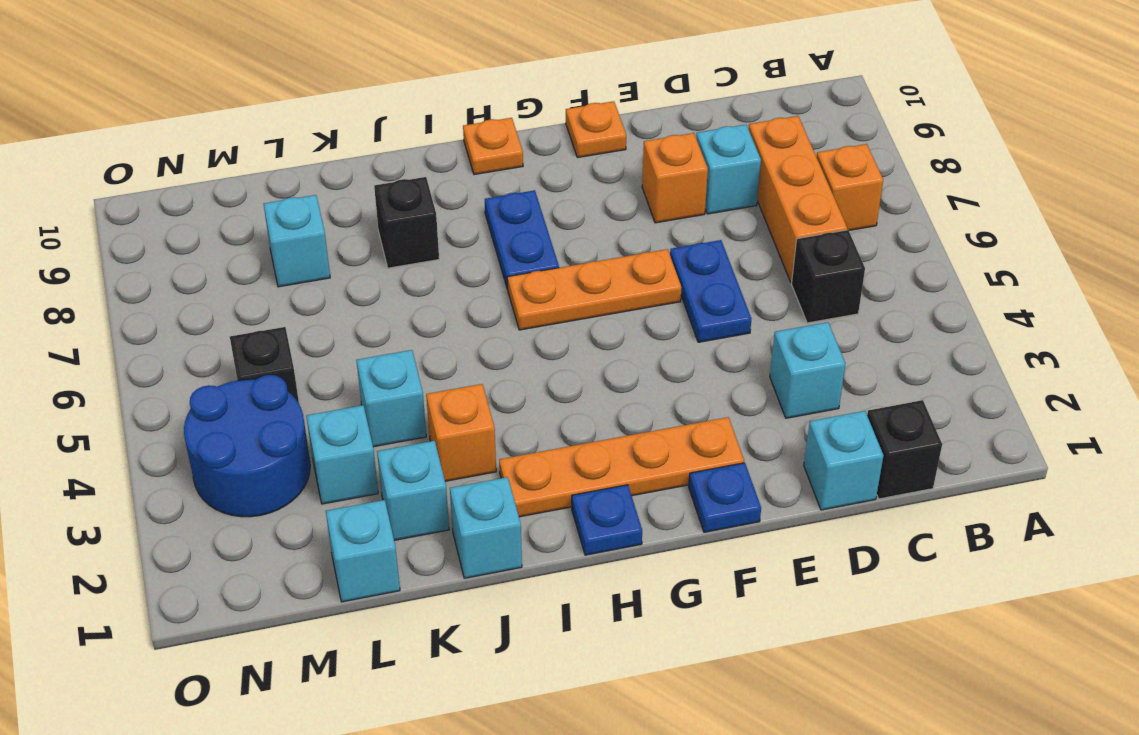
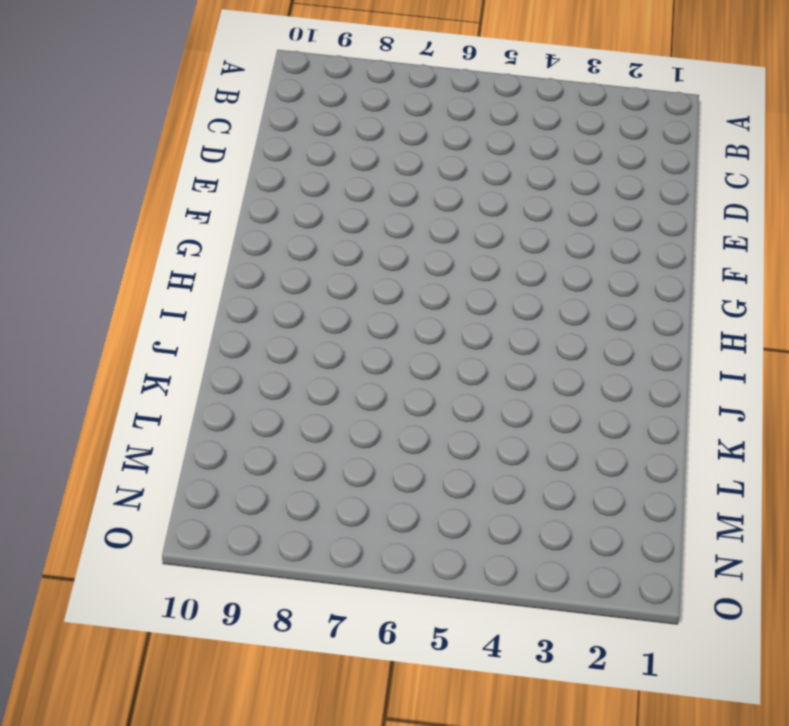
none -> orange 1x1 brick [816,144,883,230]
none -> black 1x1 brick [867,400,942,499]
none -> black 1x1 brick [791,230,865,323]

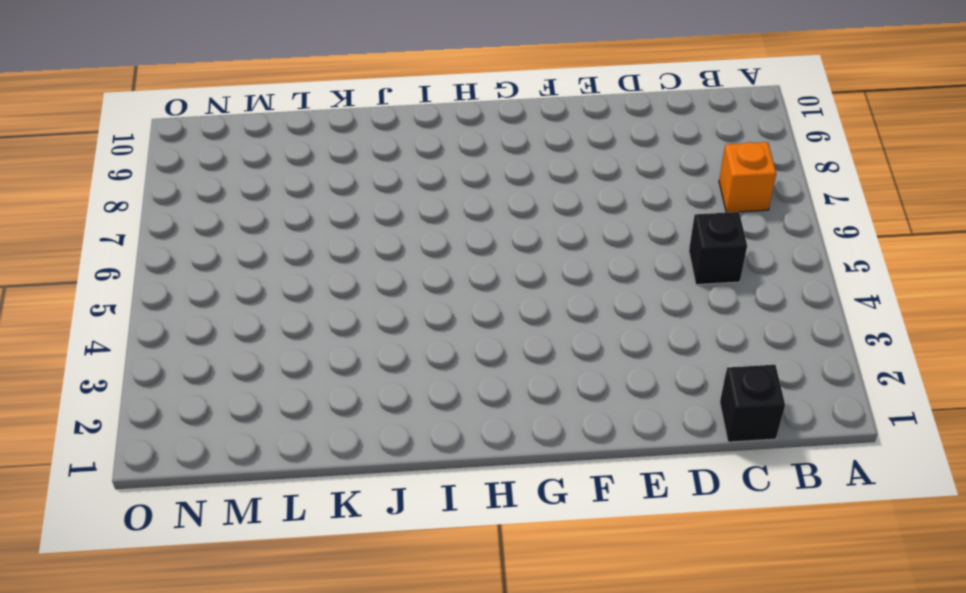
none -> orange 1x3 brick [748,116,847,282]
none -> cyan 1x1 brick [804,411,883,510]
none -> cyan 1x1 brick [770,322,845,418]

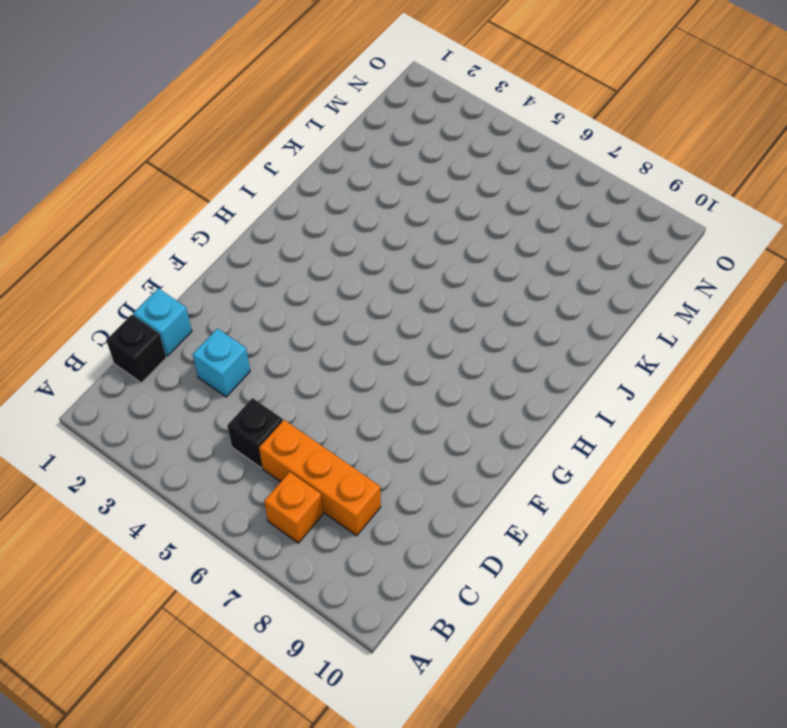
none -> cyan 1x1 brick [696,125,761,214]
none -> blue 1x2 plate [670,240,751,342]
none -> orange 1x1 brick [642,133,708,223]

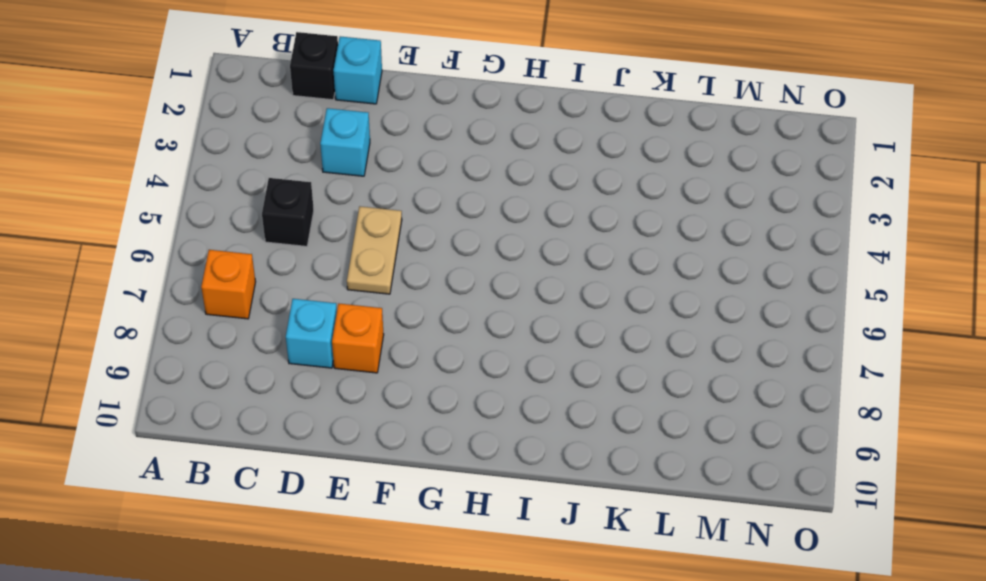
tan 1x2 plate [347,206,402,294] -> blue 1x2 plate [670,240,751,342]
none -> orange 1x3 brick [748,116,847,282]
none -> blue 1x1 plate [689,463,761,532]
none -> orange 1x4 plate [499,417,744,517]

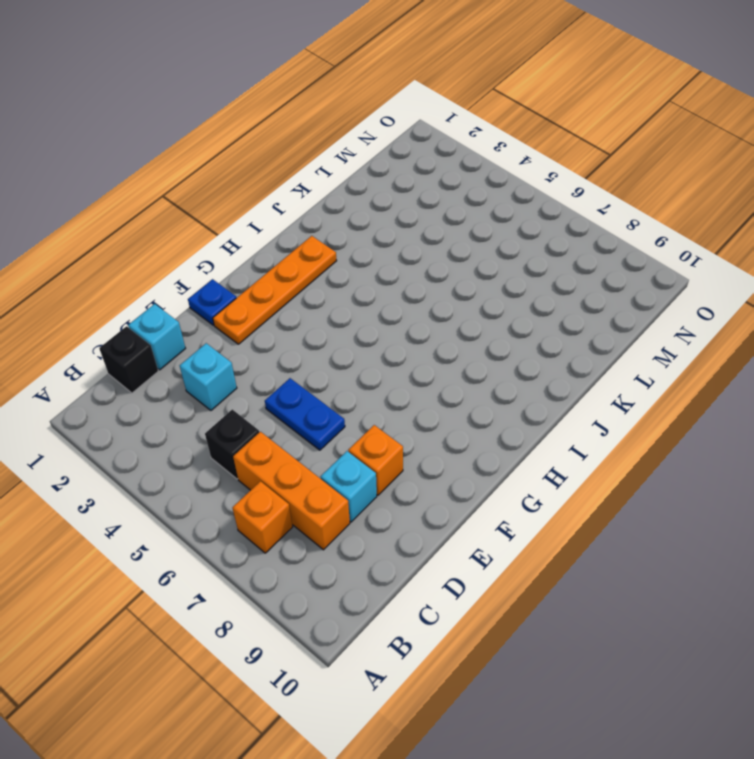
none -> orange 1x3 plate [507,249,682,330]
none -> orange 1x1 plate [566,101,626,158]
none -> blue 1x1 plate [572,485,642,555]

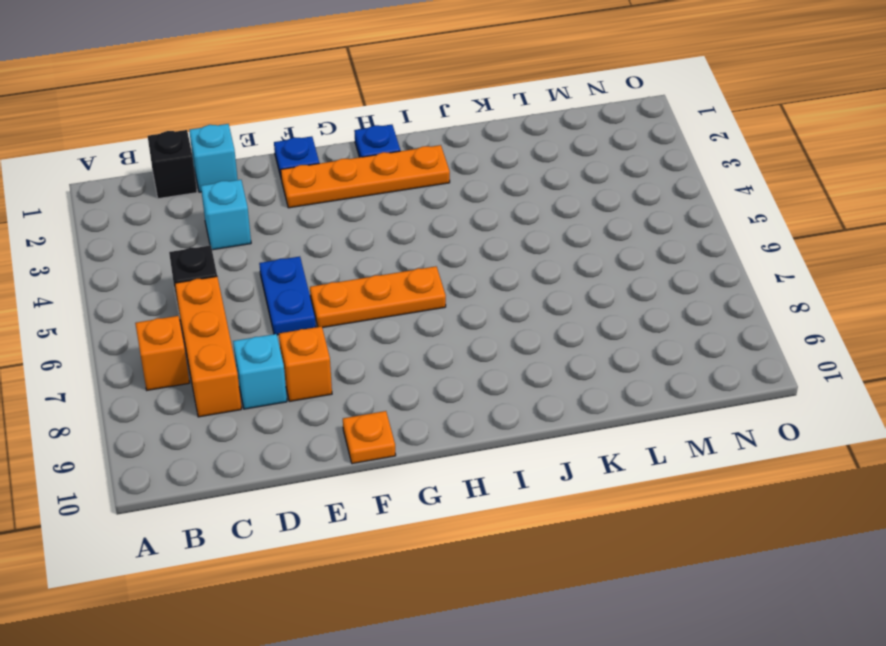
none -> blue 1x2 plate [485,190,559,289]
none -> orange 1x1 plate [463,118,523,175]
none -> cyan 1x1 brick [450,477,522,578]

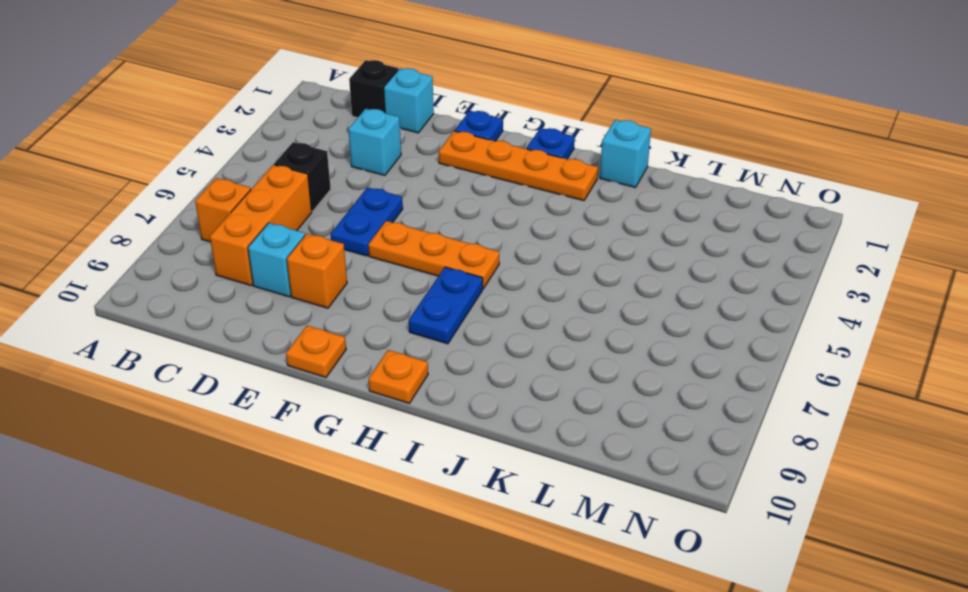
none -> orange 1x1 brick [426,384,496,481]
none -> black 1x1 brick [374,177,439,268]
none -> cyan 1x1 brick [377,441,449,540]

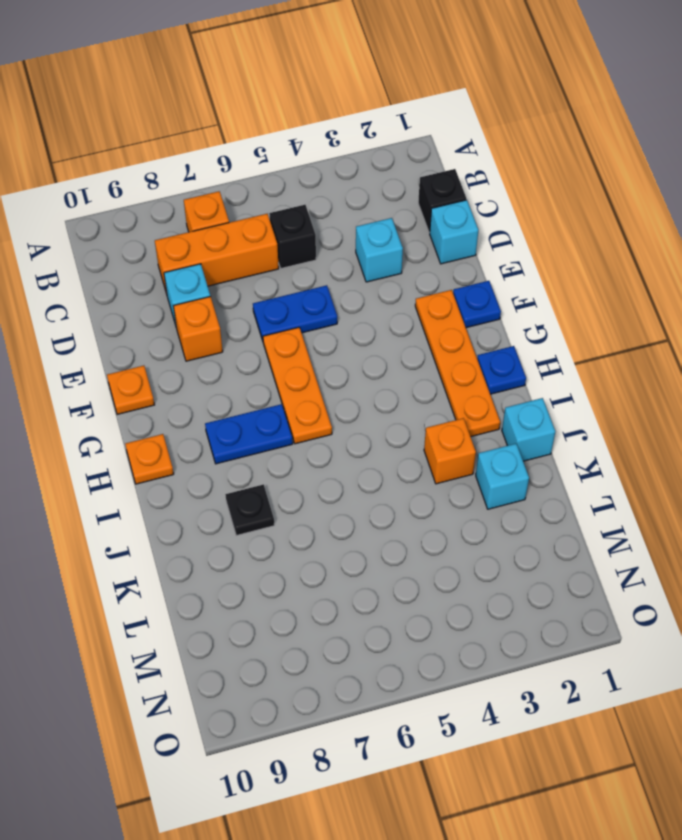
black 1x1 plate [225,484,274,536] -> black 1x1 brick [374,177,439,268]
none -> cyan 1x1 brick [356,350,426,447]
none -> cyan 1x1 brick [326,500,400,602]
none -> cyan 1x1 brick [306,405,378,504]

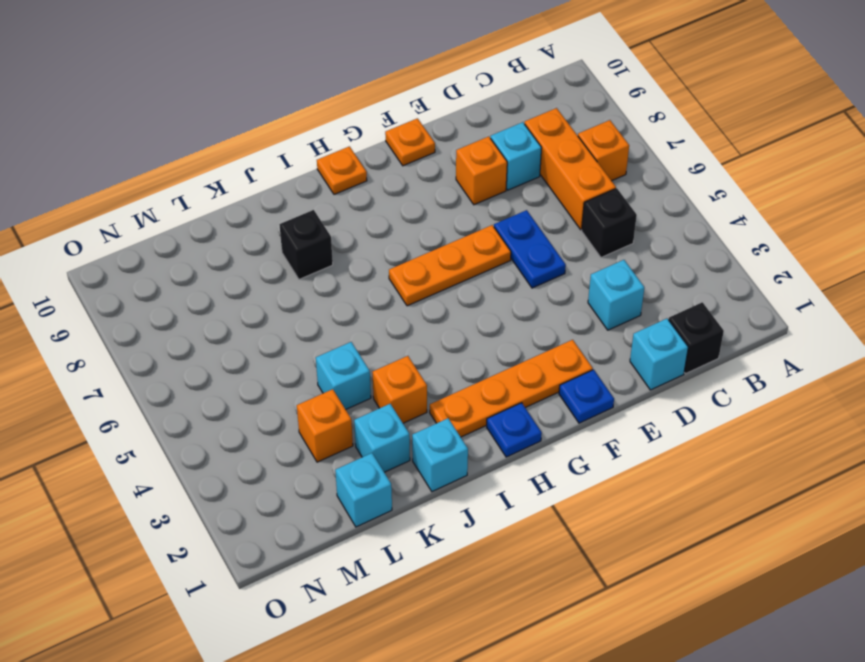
orange 1x1 brick [297,389,353,462] -> cyan 1x1 brick [306,405,378,504]
none -> blue 1x2 plate [485,190,559,289]
none -> cyan 1x1 brick [264,195,330,287]
none -> blue 2x2 round brick [184,375,310,517]

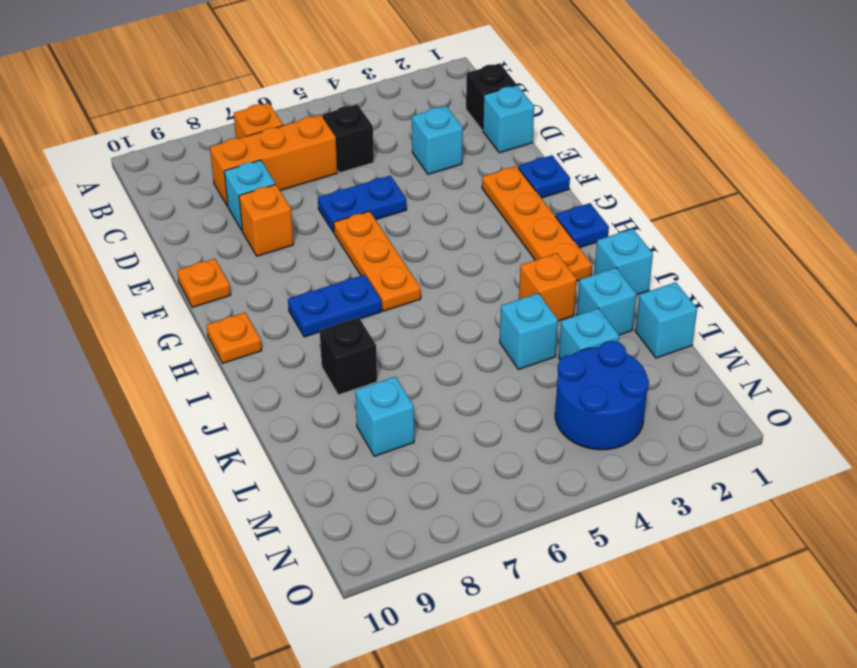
none -> black 1x1 brick [230,327,299,403]

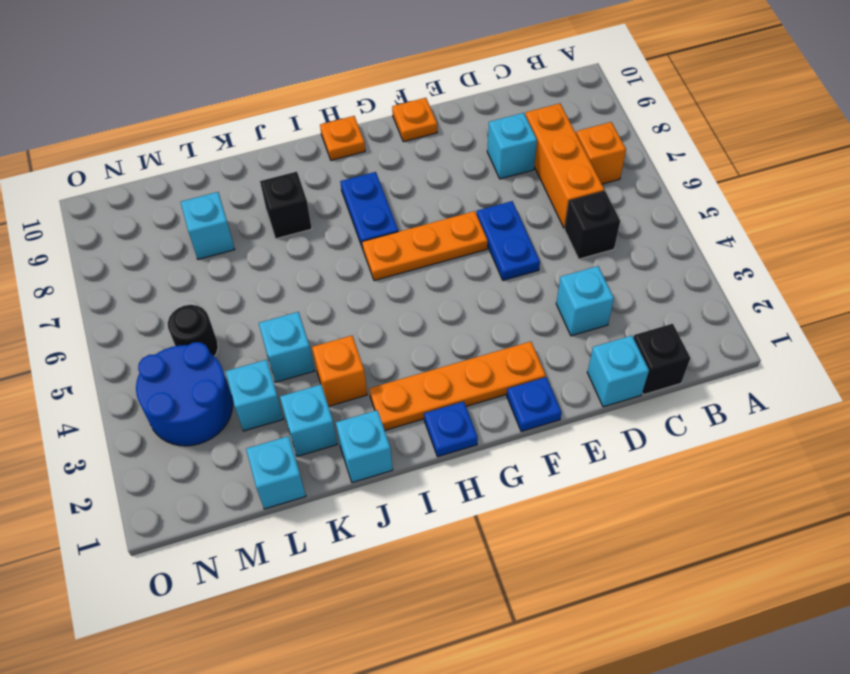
black 1x1 round brick [168,305,218,356] -> black 1x1 brick [230,327,299,403]
none -> orange 1x1 brick [642,133,708,223]

